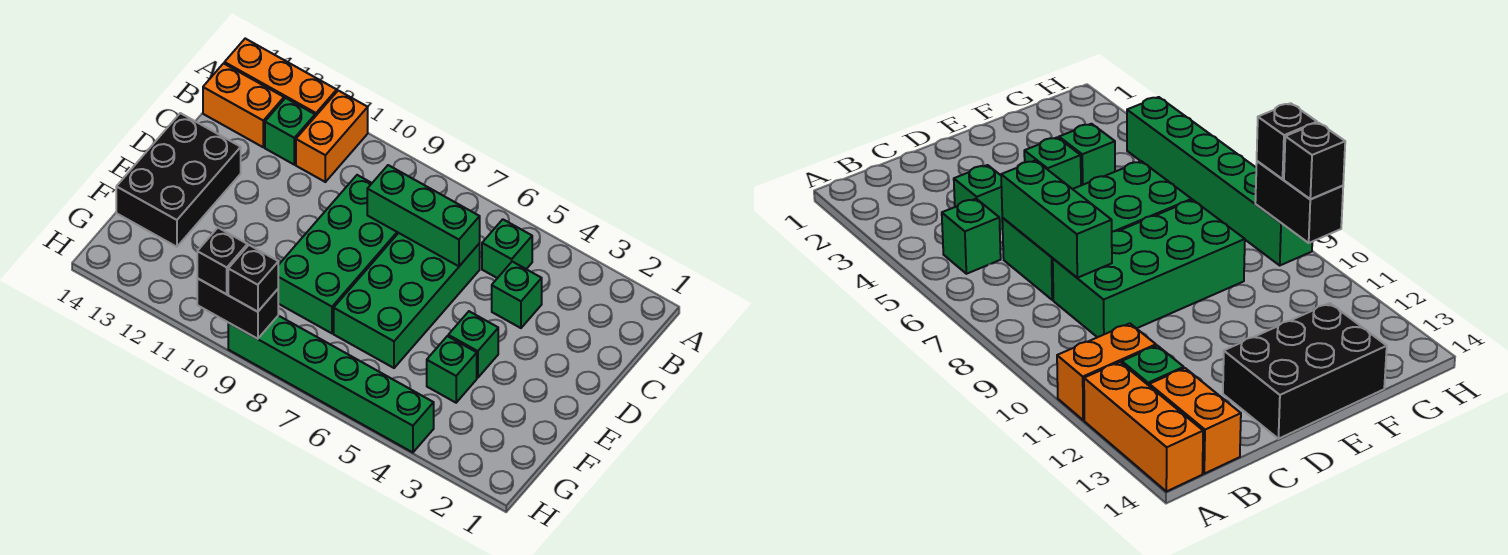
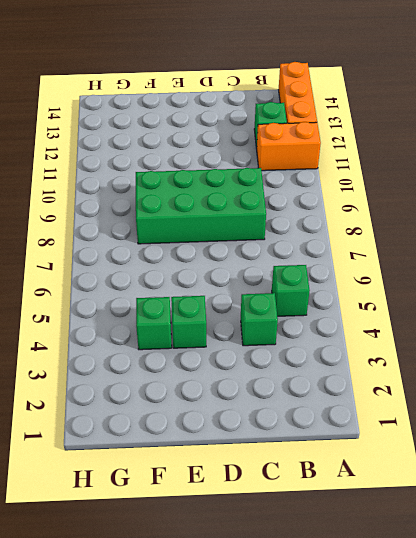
none -> orange 1x2 brick [203,63,284,147]
none -> green 2x4 brick [334,233,480,368]
none -> black 2x3 brick [116,113,241,247]

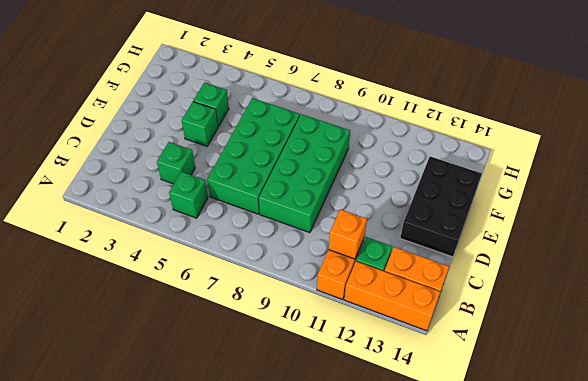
orange 1x1 brick [329,209,367,259] -> none
none -> green 1x6 brick [228,316,434,452]
none -> green 1x3 brick [367,165,480,266]
none -> black 1x2 brick [197,278,278,339]

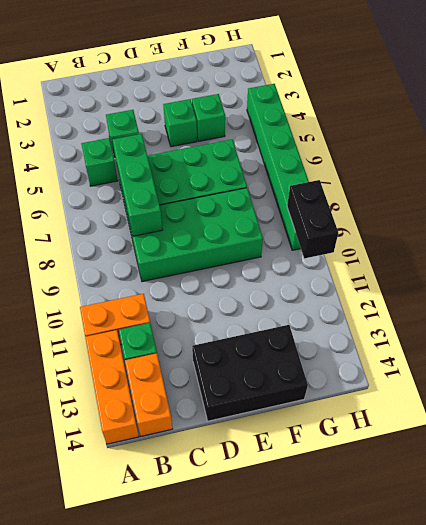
none -> black 1x1 brick [228,245,278,312]
none -> black 1x1 brick [197,228,247,294]

